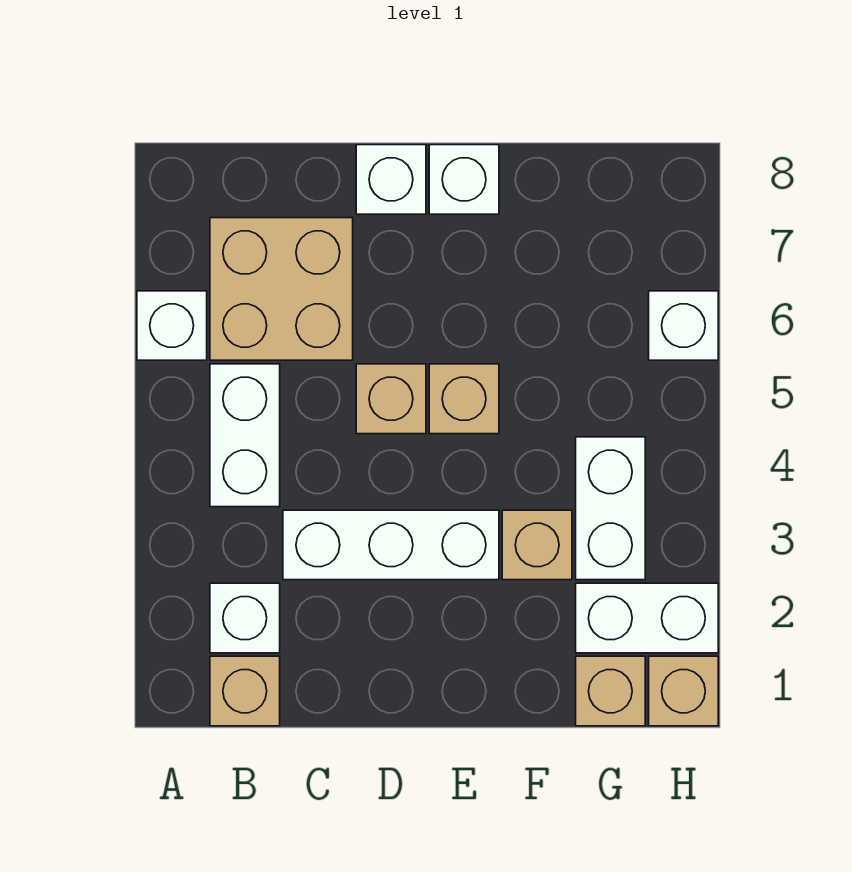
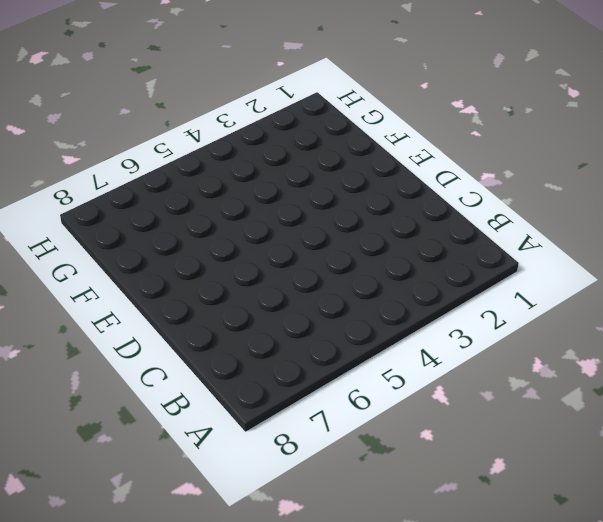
none -> white 1x1 brick [137,291,207,360]
none -> tan 1x1 brick [210,656,280,726]
none -> white 1x1 brick [210,583,280,653]

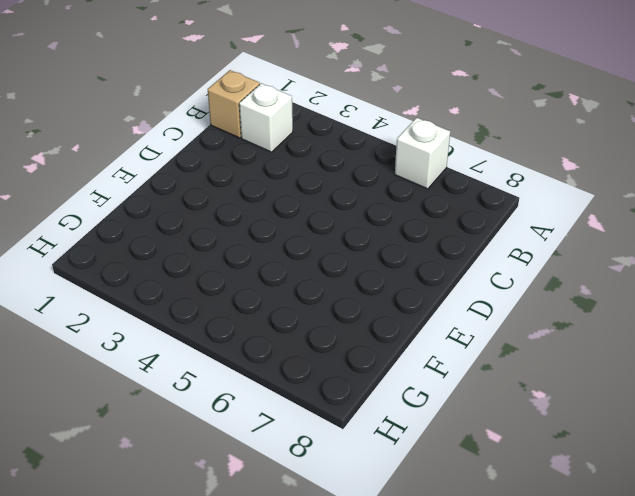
none -> white 1x2 brick [210,364,280,507]
none -> tan 2x2 brick [210,218,353,360]
none -> white 1x3 brick [283,510,499,580]

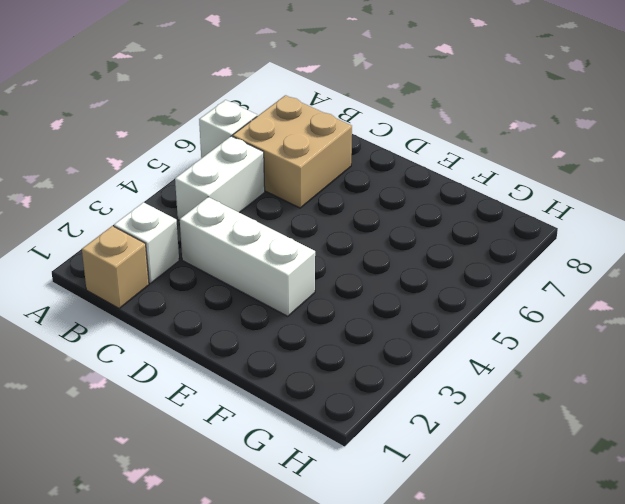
none -> tan 1x1 brick [356,364,426,434]
none -> white 1x1 brick [356,145,426,214]
none -> tan 1x1 brick [429,364,499,434]

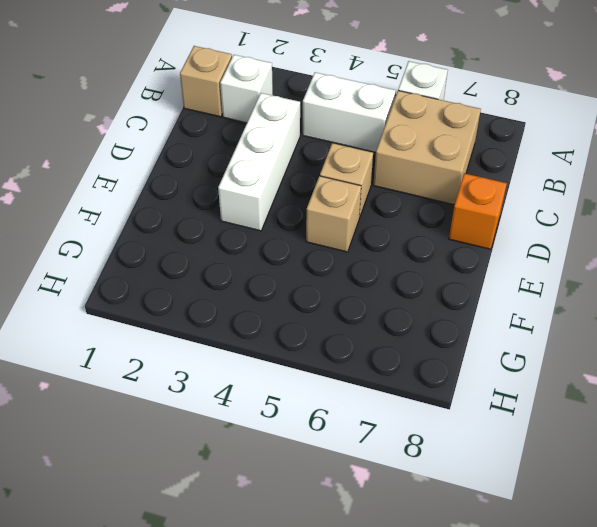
orange 1x1 brick [449,173,507,249] -> white 1x1 brick [356,145,426,214]
none -> white 1x1 brick [429,145,499,214]
none -> tan 1x1 brick [502,510,572,580]
none -> tan 1x1 brick [576,656,645,726]

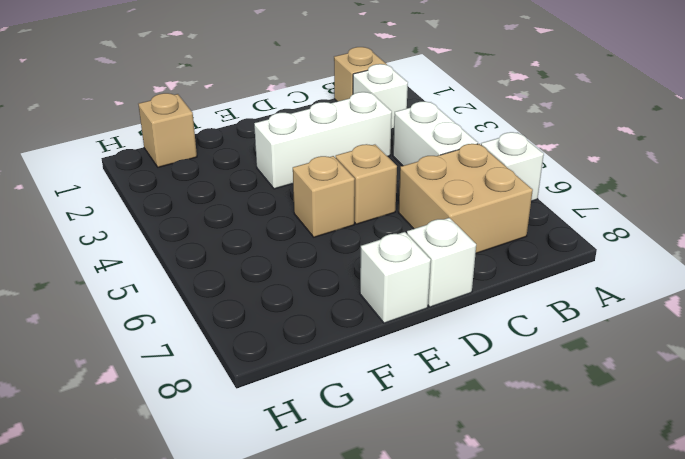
none -> tan 1x1 brick [502,510,572,580]
none -> white 1x2 brick [576,583,718,653]
none -> white 1x2 brick [576,437,645,580]

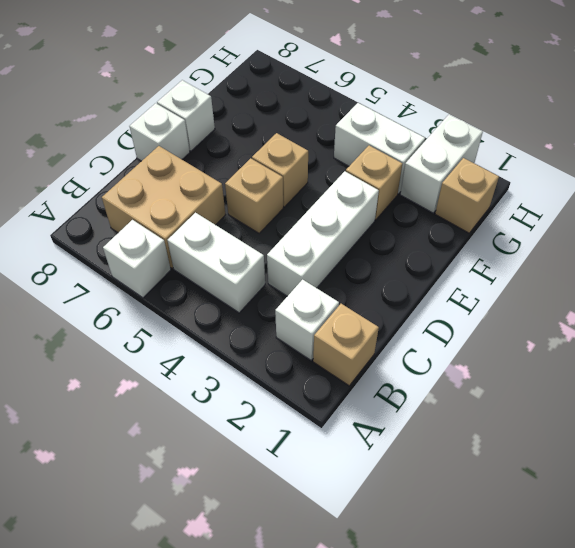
none -> tan 1x1 brick [649,656,718,726]
none -> white 1x1 brick [649,291,718,360]

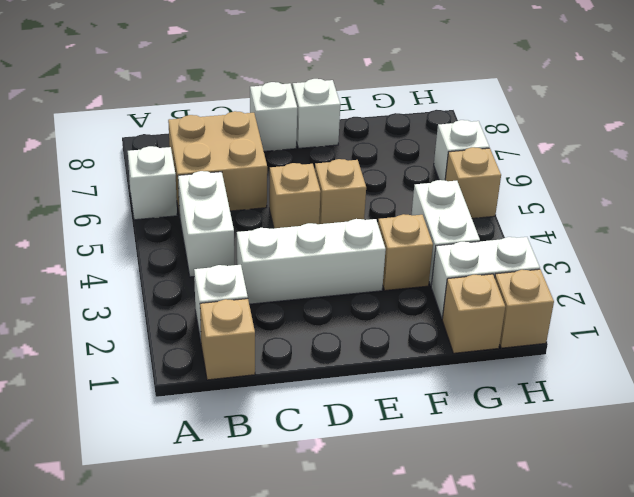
tan 1x1 brick [445,147,501,218] -> none

